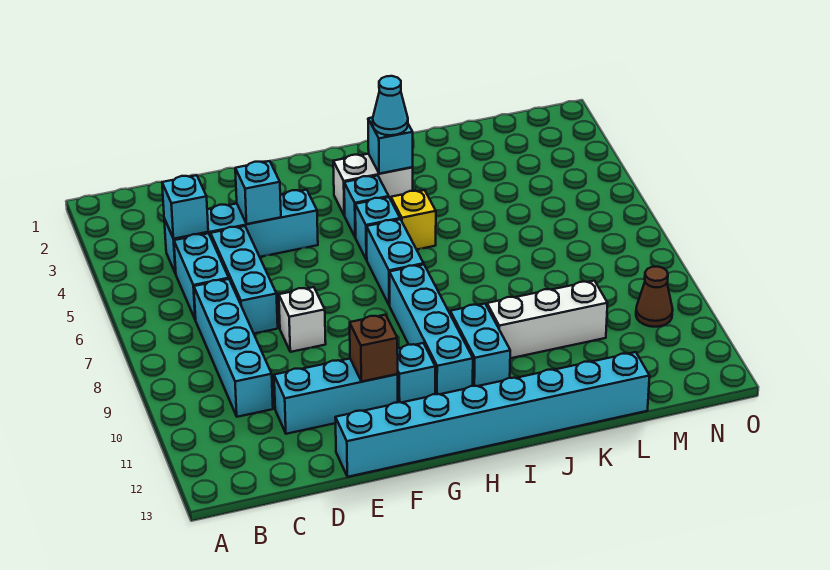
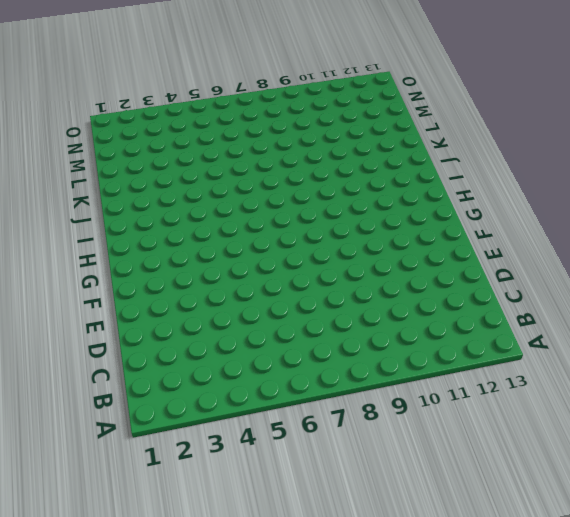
none -> cyan 1x4 brick [164,190,318,274]
none -> cyan 1x2 brick [174,233,229,320]
none -> cyan 1x4 brick [194,279,273,417]

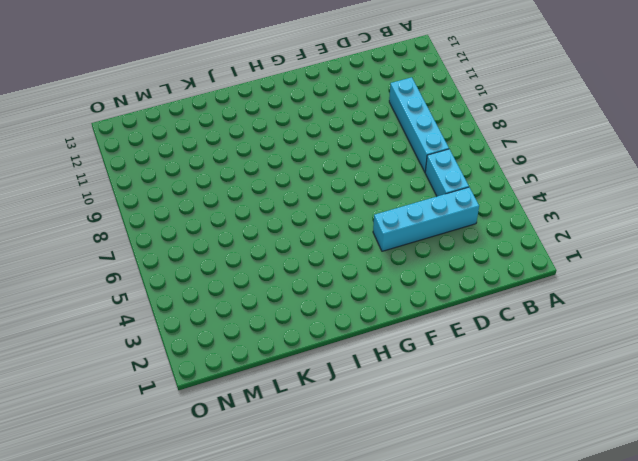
none -> cyan 1x3 brick [211,226,278,334]
none -> cyan 1x3 brick [274,359,398,434]
none -> white 1x1 brick [279,287,326,352]

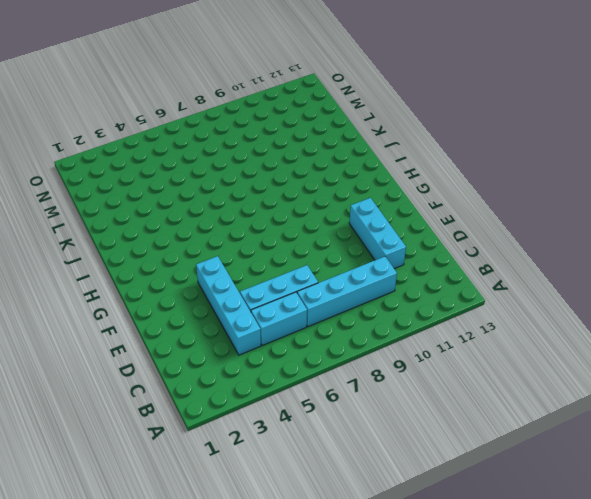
none -> white 1x1 brick [279,287,326,352]
none -> cyan 1x8 brick [335,352,649,477]
none -> cyan 1x1 brick [397,343,435,403]

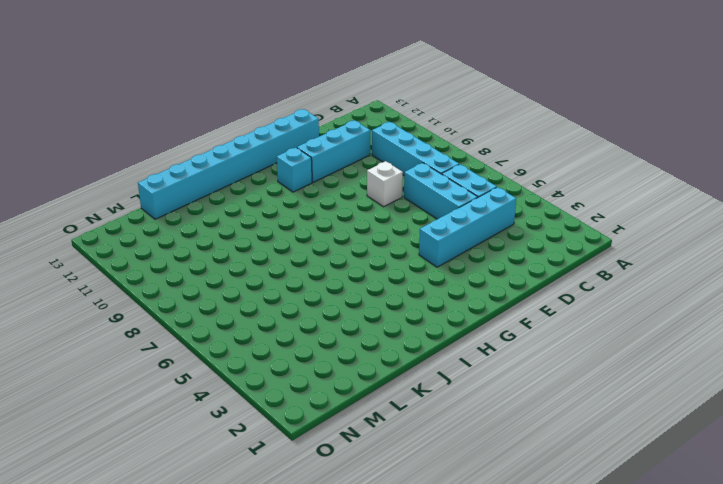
none -> white 1x2 brick [333,154,413,215]
none -> cyan 1x1 brick [344,176,389,237]
none -> cyan 1x1 brick [355,197,400,260]

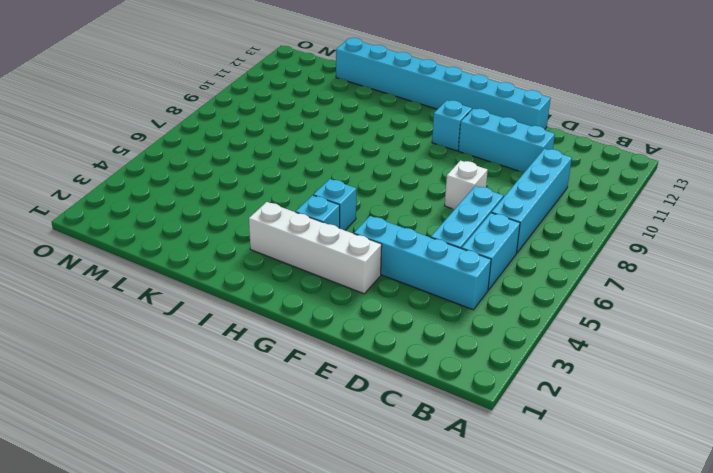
white 1x4 brick [249,202,382,294] -> white 1x2 brick [333,154,413,215]
none -> cyan 1x2 brick [366,219,424,305]
none -> cyan 1x4 brick [389,265,473,394]
none -> yellow 1x1 brick [391,190,436,250]

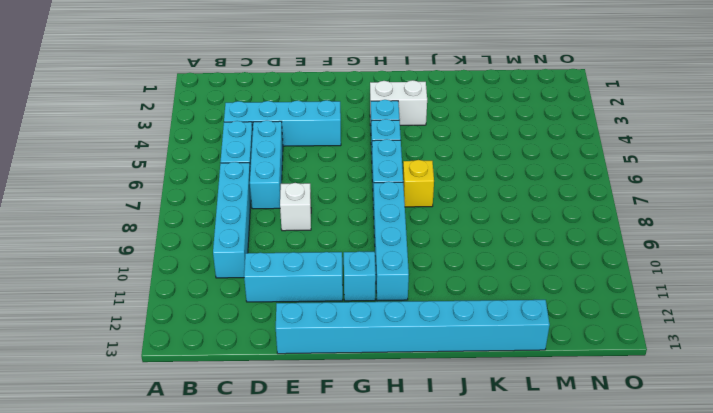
yellow 1x1 brick [403,160,434,207] -> yellow 1x1 brick moved to [391,190,436,250]
none -> cyan 1x2 brick [450,304,510,386]
none -> white 1x3 brick [487,281,608,358]
none -> brown 1x1 cone [636,267,673,327]

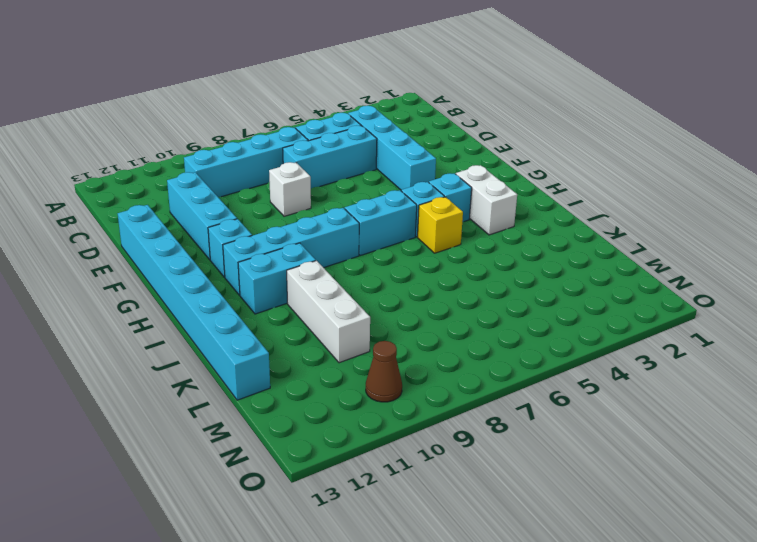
none -> cyan 1x1 brick [162,175,208,239]
none -> cyan 1x1 brick [235,161,281,224]
none -> brown 1x1 brick [350,315,398,382]

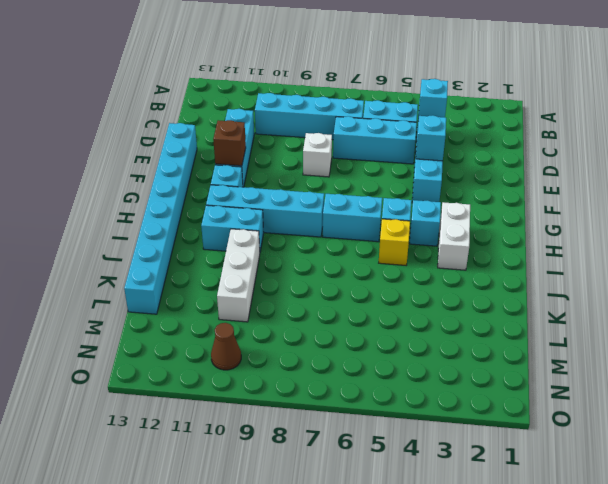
none -> cyan 1x1 brick [368,117,413,174]
none -> cyan 1x1 cone [373,76,408,135]

